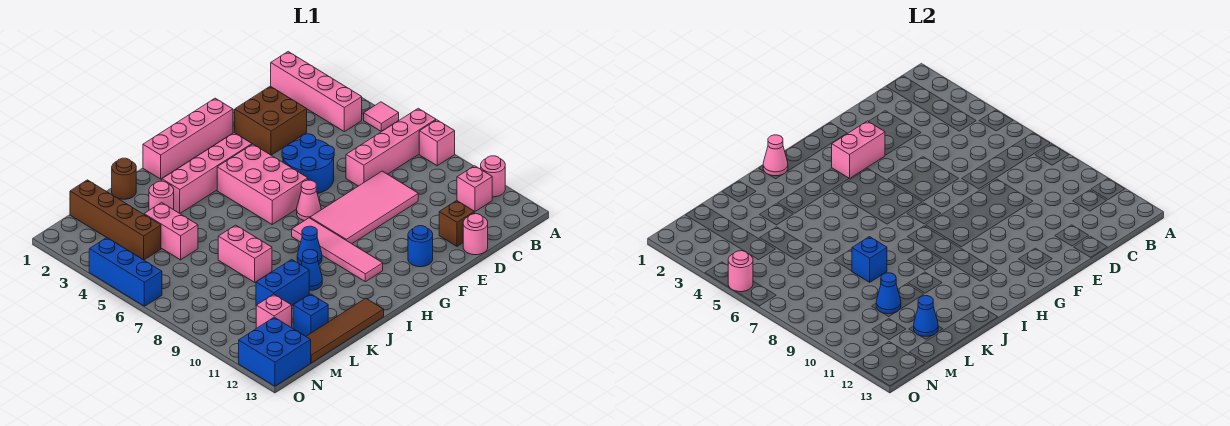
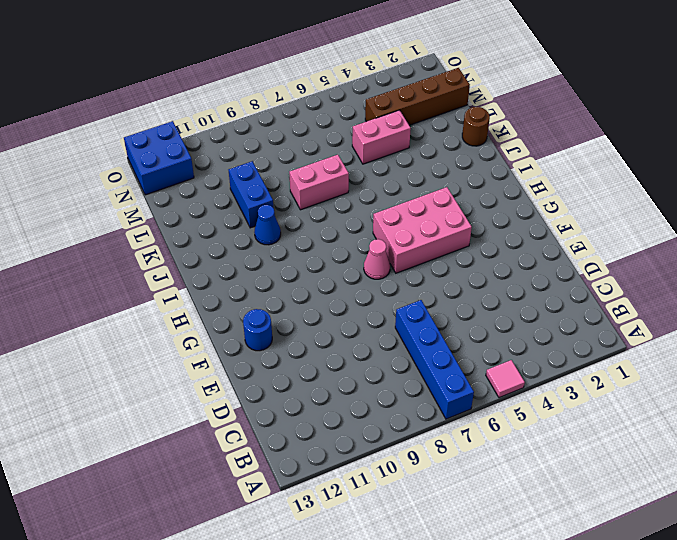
blue 1x4 brick [395,300,474,419] -> pink 1x4 brick [346,108,436,186]
none -> pink 1x1 brick [419,120,455,166]
none -> pink 1x1 round brick [481,156,505,197]
none -> pink 1x4 brick [271,52,362,132]
none -> pink 1x1 brick [457,166,492,212]

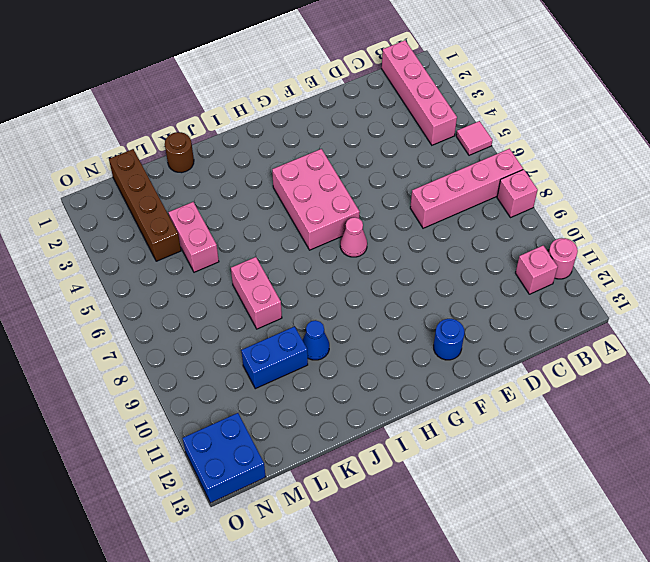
none -> brown 2x2 brick [235,86,307,155]
none -> pink 2x4 tile [310,171,418,244]
none -> brown 1x1 brick [439,201,474,246]
none -> pink 1x1 round brick [463,214,488,255]

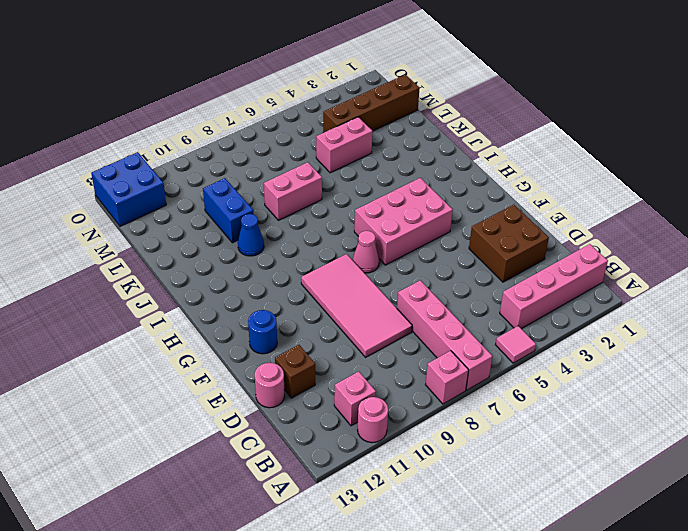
none -> blue 2x2 round brick [282,134,334,194]
none -> pink 1x4 brick [143,98,233,179]
none -> pink 1x4 brick [162,133,252,213]
none -> pink 1x4 tile [292,218,383,282]

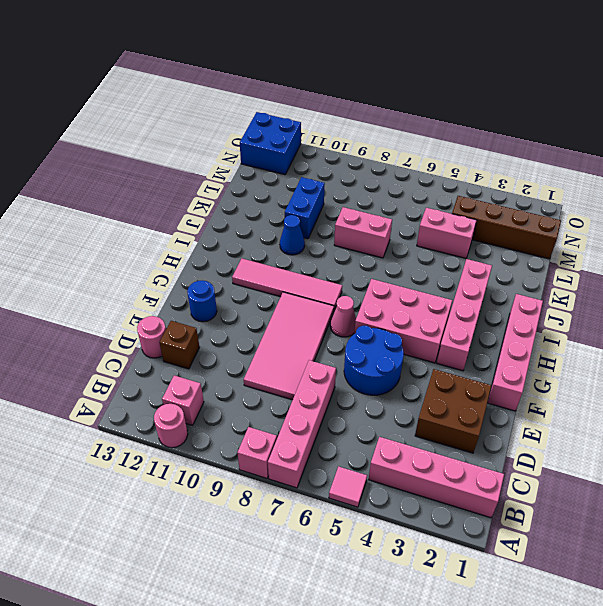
none -> blue 1x1 cone [297,226,322,265]
none -> brown 1x4 tile [306,298,384,363]
none -> brown 1x1 round brick [112,158,136,199]
none -> pink 1x1 round brick [149,181,174,210]

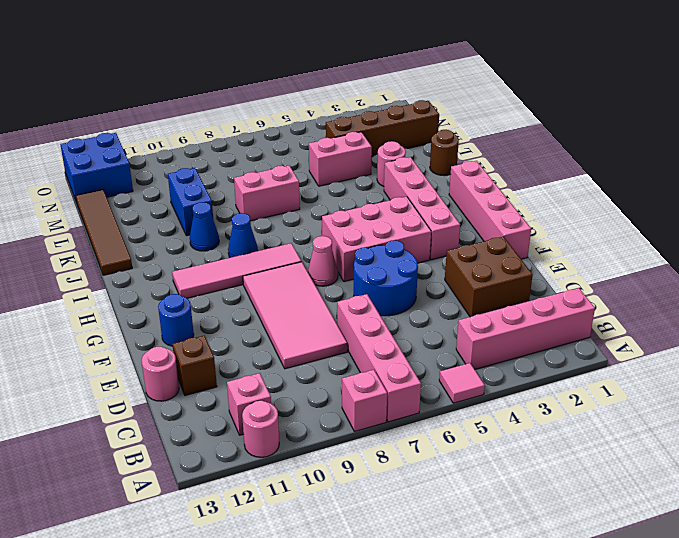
none -> blue 1x1 brick [293,294,328,336]
none -> pink 1x1 brick [256,294,292,328]
none -> blue 1x3 brick [89,238,162,306]
none -> pink 1x2 brick [832,121,885,179]

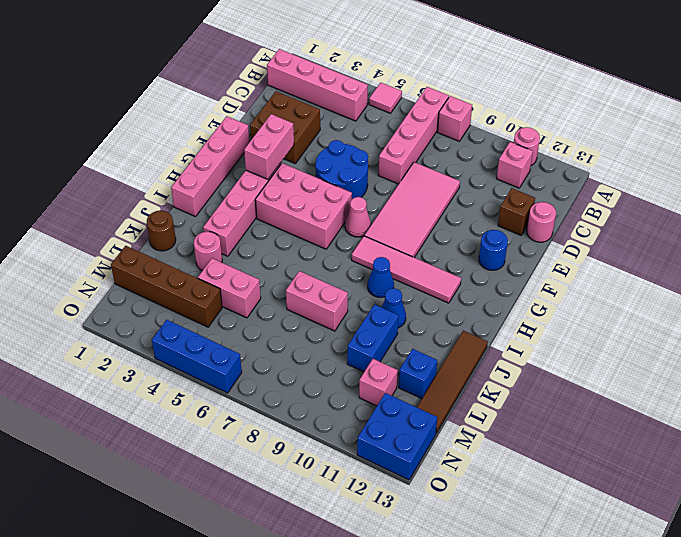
none -> pink 1x1 cone [763,135,788,176]
none -> blue 1x1 brick [852,237,887,282]
none -> blue 1x1 cone [876,273,901,314]
none -> blue 1x1 cone [914,296,938,336]

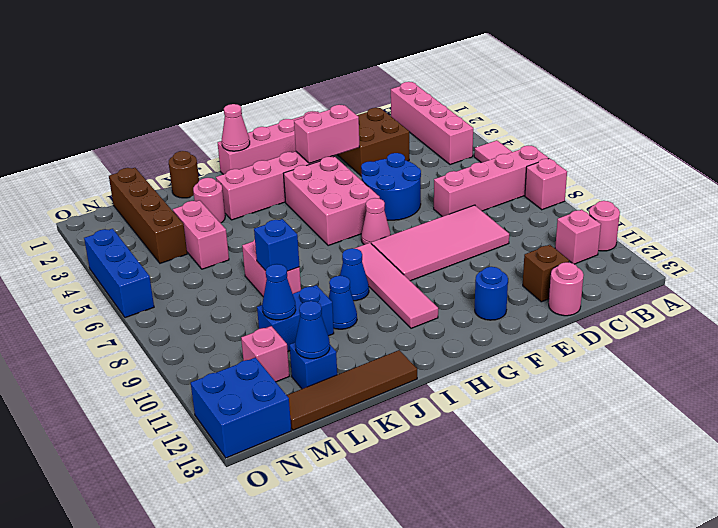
none -> pink 1x1 round brick [728,251,753,292]

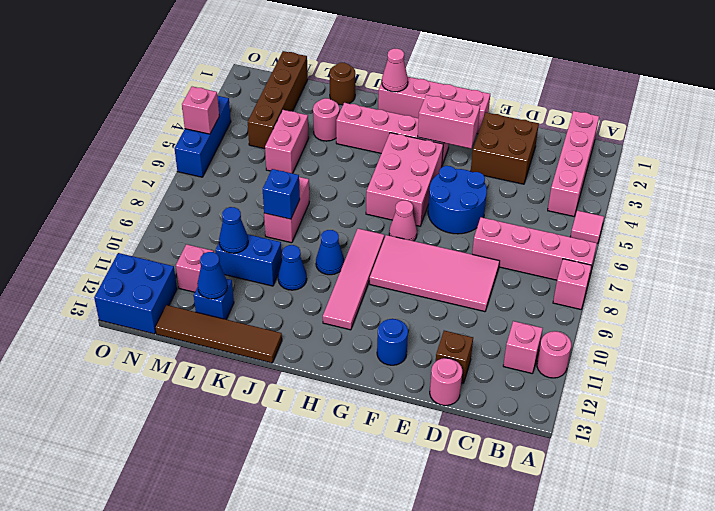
pink 1x1 brick [182,87,219,134] -> pink 1x1 round brick [728,251,753,292]

